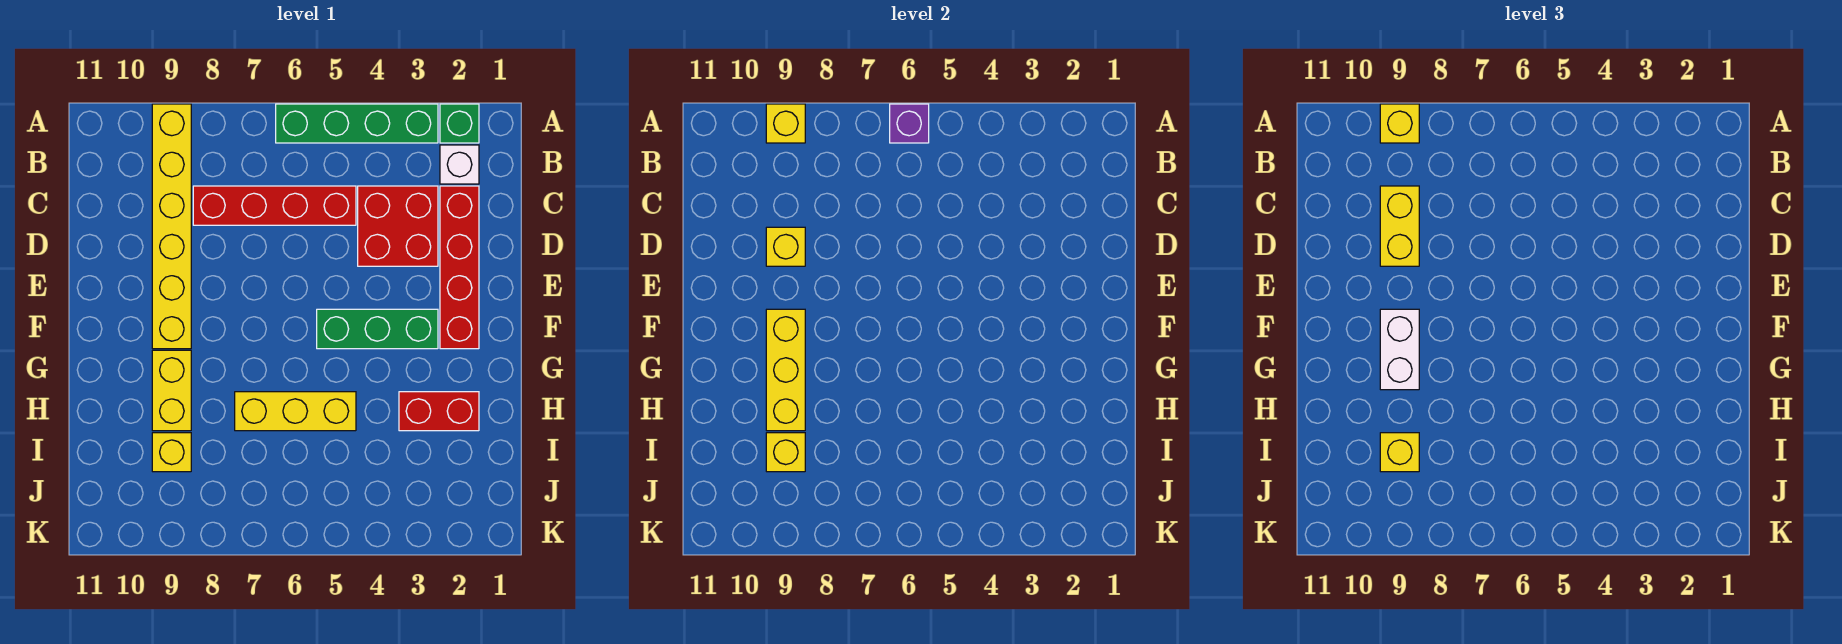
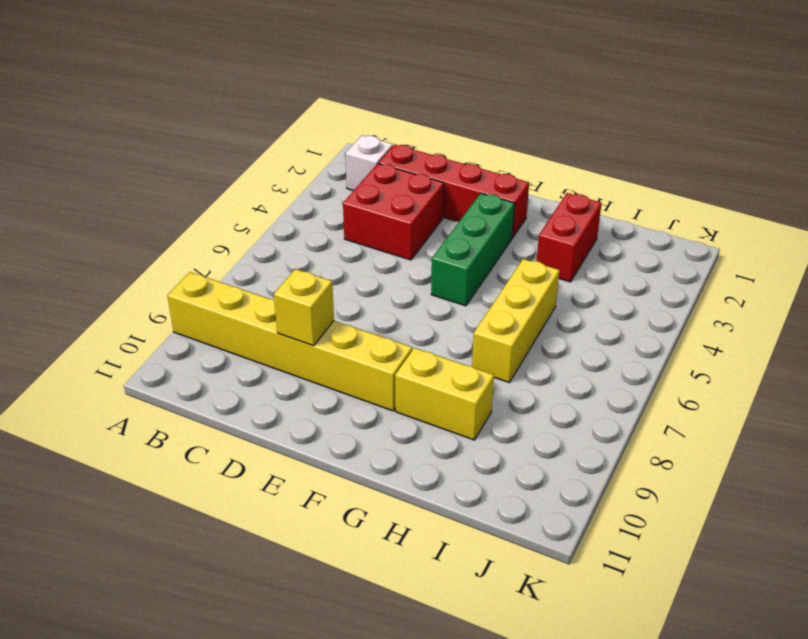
none -> green 1x1 brick [440,104,479,143]
none -> green 1x4 brick [276,104,438,143]
none -> red 1x4 brick [193,186,356,225]

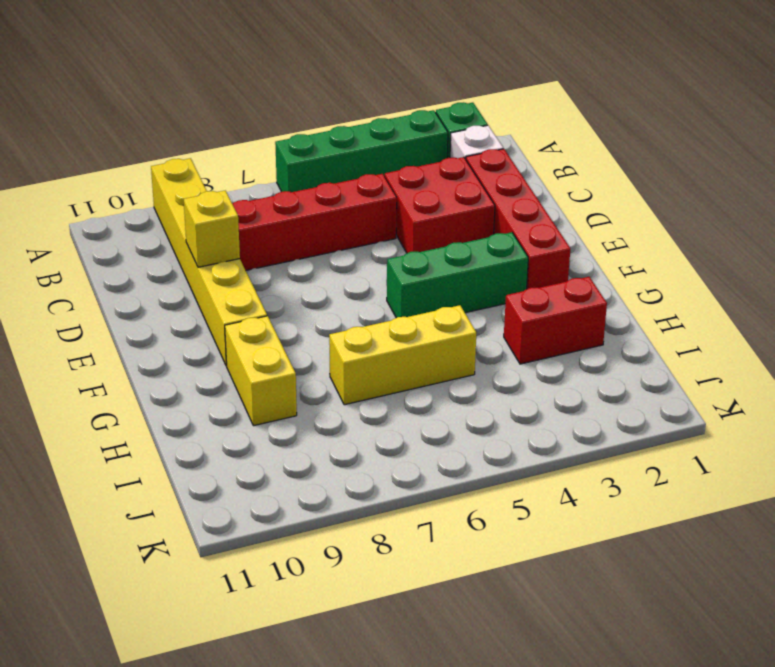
none -> yellow 1x1 brick [152,433,191,472]
none -> purple 1x1 brick [890,104,929,143]
none -> yellow 1x1 brick [766,104,805,143]

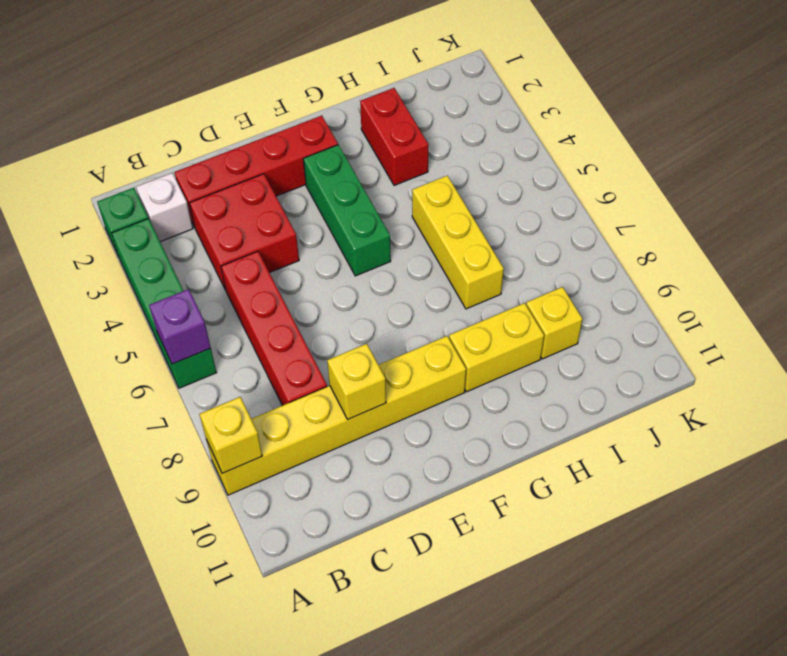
none -> yellow 1x3 brick [766,309,805,431]
none -> yellow 1x1 brick [766,433,805,472]
none -> yellow 1x1 brick [1380,104,1419,143]

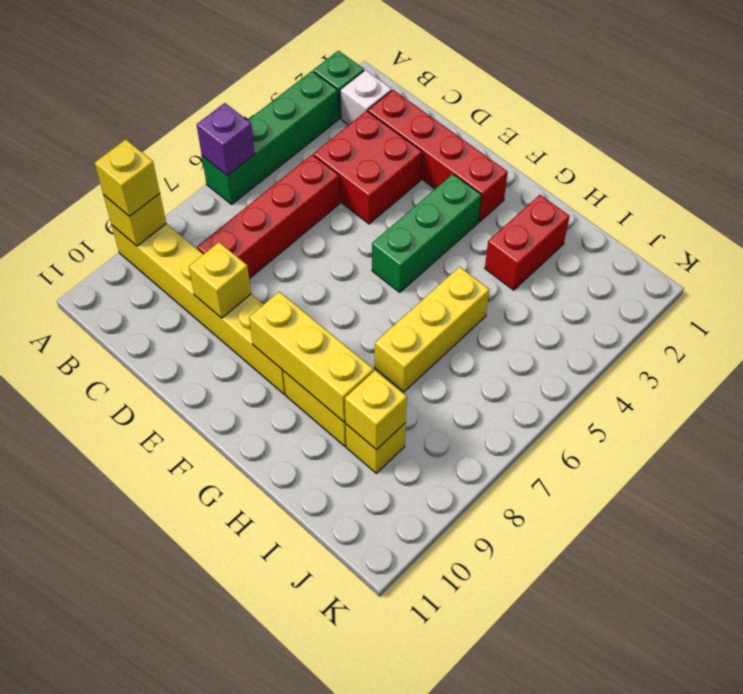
none -> yellow 1x2 brick [1380,186,1419,266]
none -> white 1x2 brick [1380,309,1419,390]
none -> yellow 1x1 brick [1380,433,1419,472]

